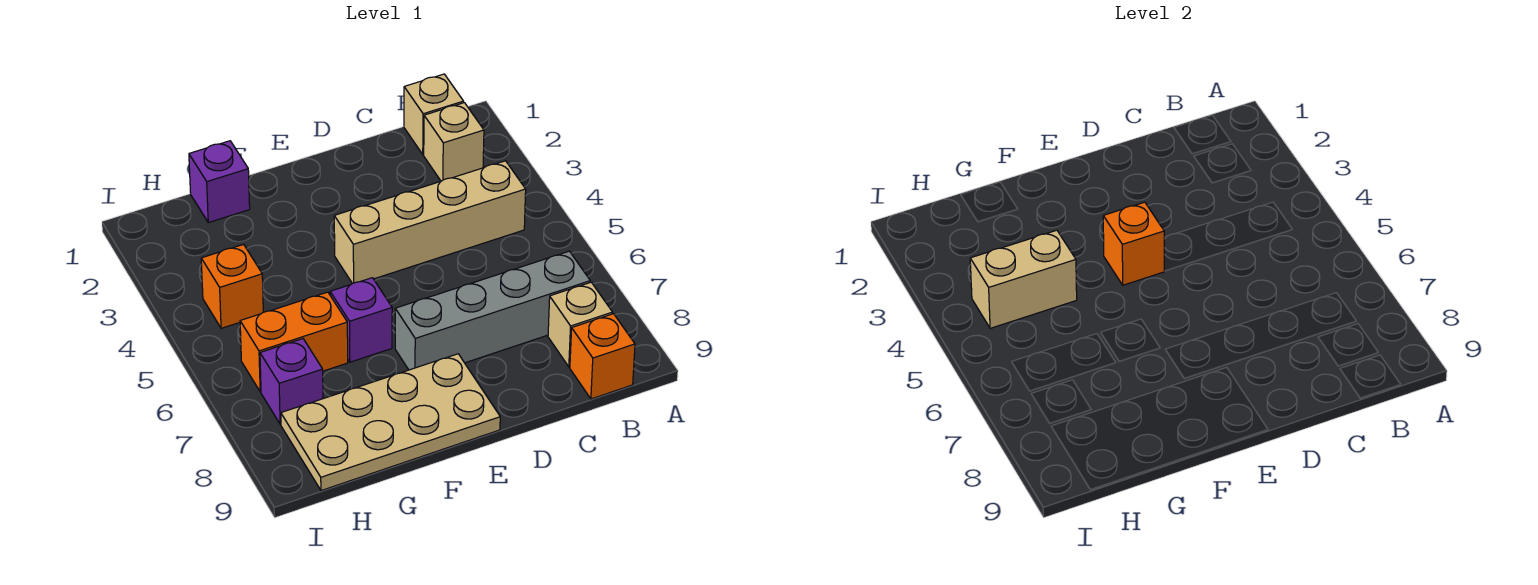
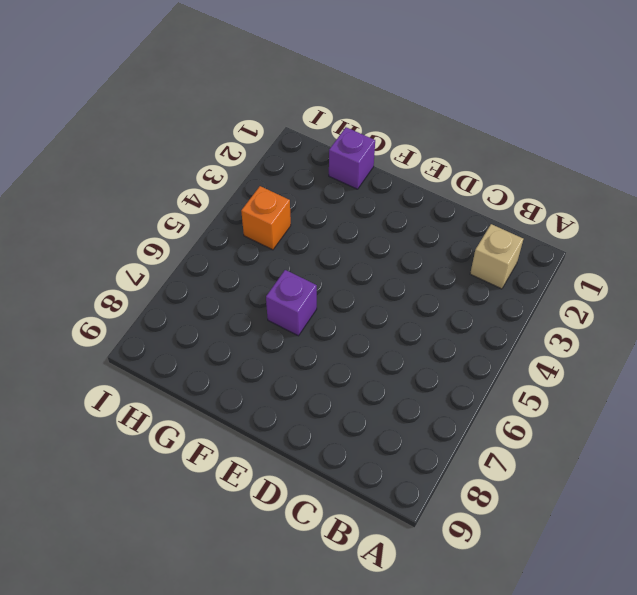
none -> tan 1x1 brick [404,74,464,155]
none -> tan 1x4 brick [334,161,526,284]
none -> grey 1x4 brick [395,251,590,370]

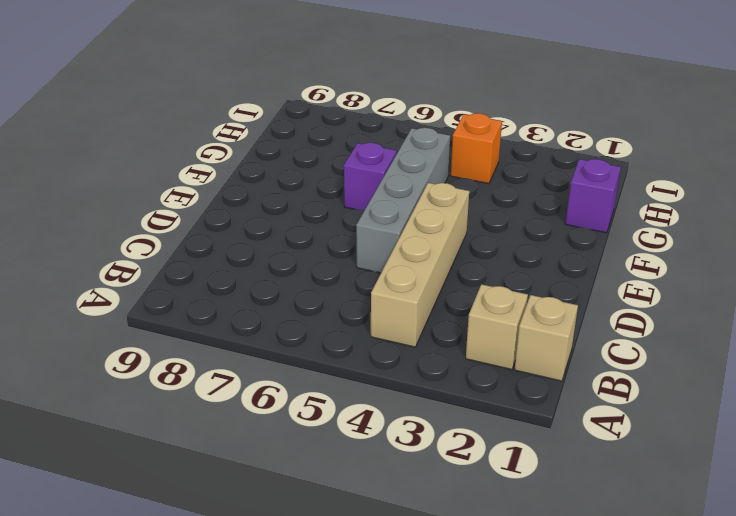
grey 1x4 brick [356,128,450,273] -> grey 1x4 brick moved to [395,251,590,370]
none -> tan 1x1 brick [548,282,613,367]
none -> orange 1x1 brick [570,314,635,399]
none -> tan 2x4 plate [281,354,500,491]

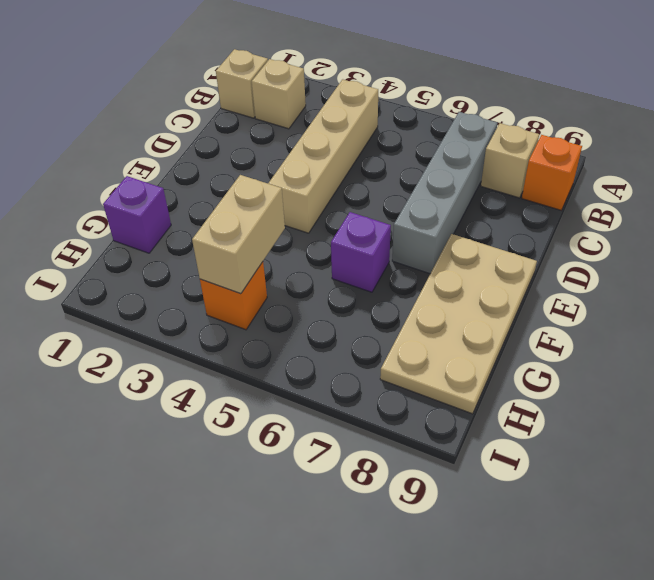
none -> orange 1x2 brick [240,292,348,392]
none -> purple 1x1 brick [260,339,323,424]
none -> orange 1x1 brick [1103,202,1164,285]

